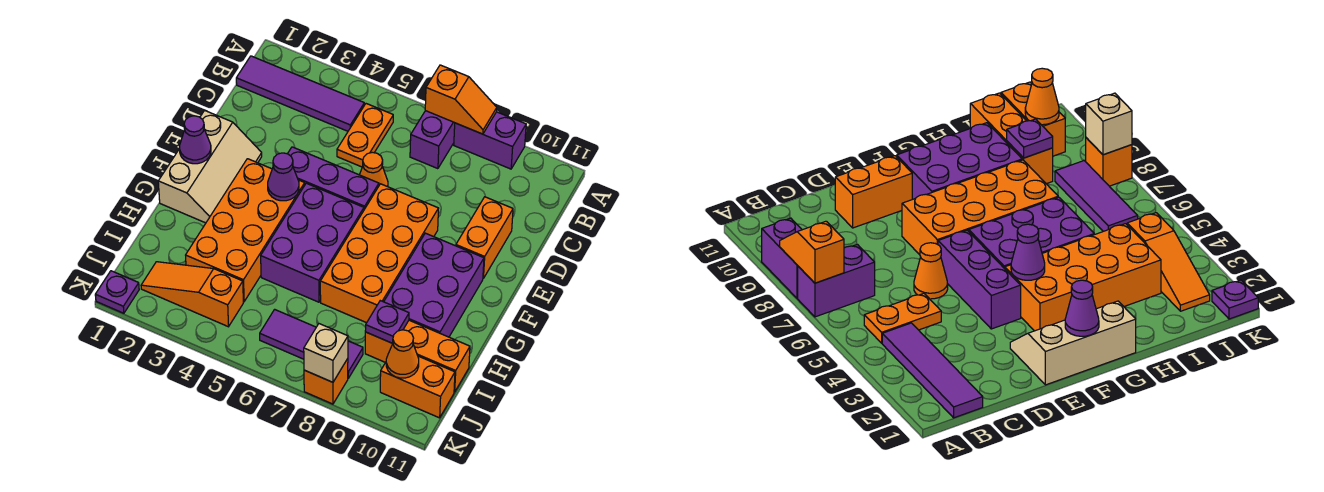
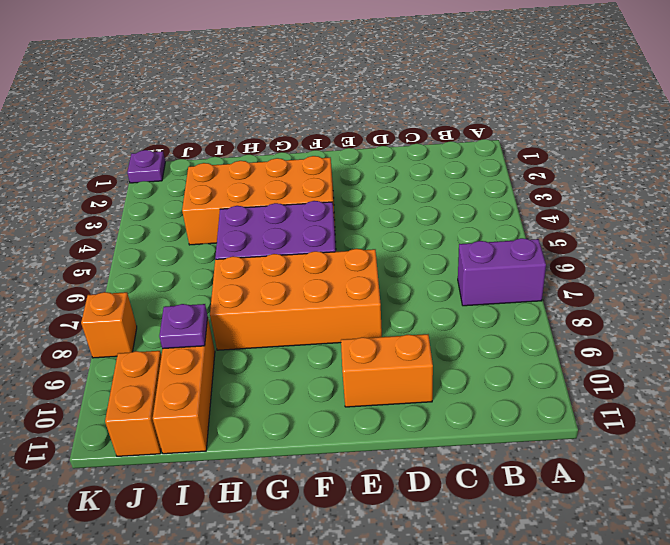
none -> purple 1x2 brick [454,112,526,169]
none -> purple 1x4 tile [236,56,364,131]
none -> orange 1x2 plate [337,104,393,167]

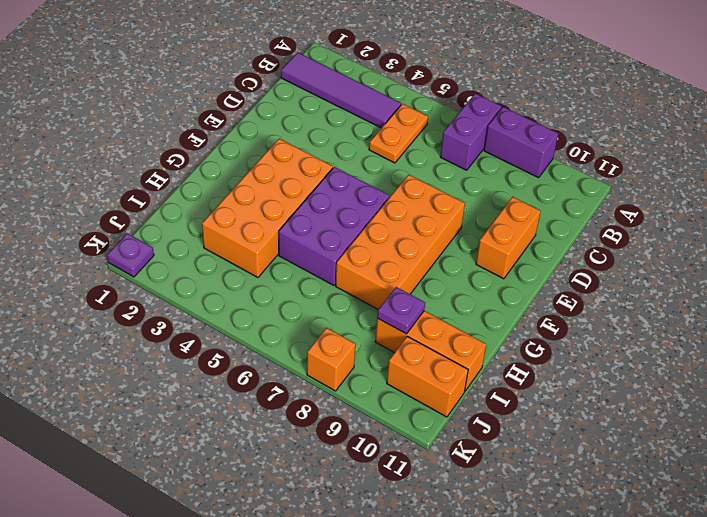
none -> orange 1x1 cone [360,152,388,187]
none -> tan 2x3 slope [158,110,262,223]
none -> purple 1x3 brick [288,147,379,209]

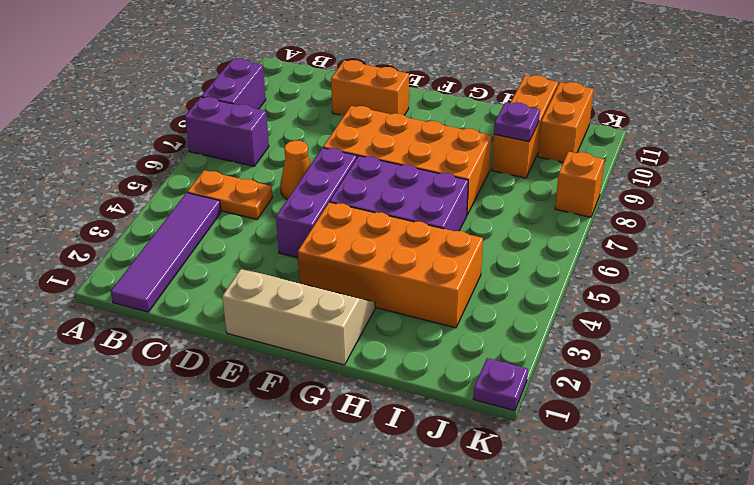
none -> purple 2x3 brick [384,233,484,337]
none -> orange 1x3 slope [141,262,243,327]
none -> purple 1x3 tile [260,309,363,378]

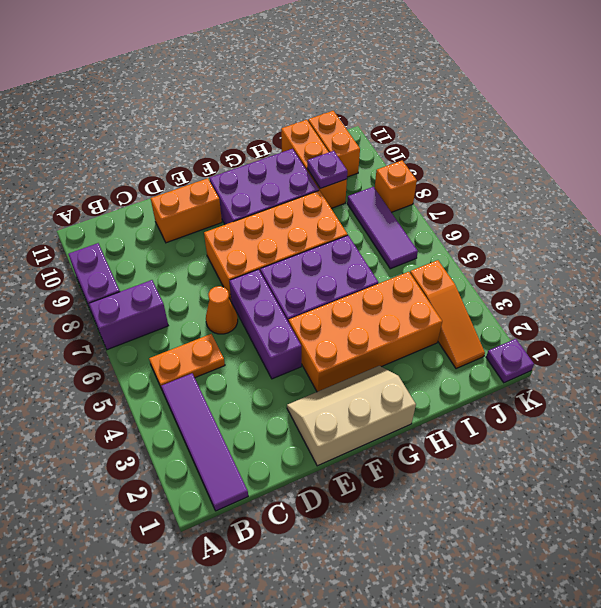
none -> orange 1x2 slope [425,65,497,134]
none -> purple 1x1 cone [180,116,211,164]
none -> purple 1x1 cone [268,153,299,201]

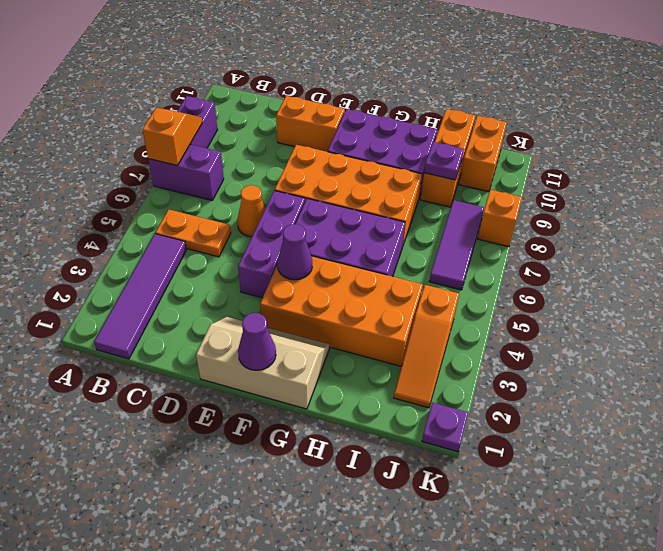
none -> orange 1x1 cone [386,330,419,378]
none -> tan 1x1 brick [304,324,348,382]

